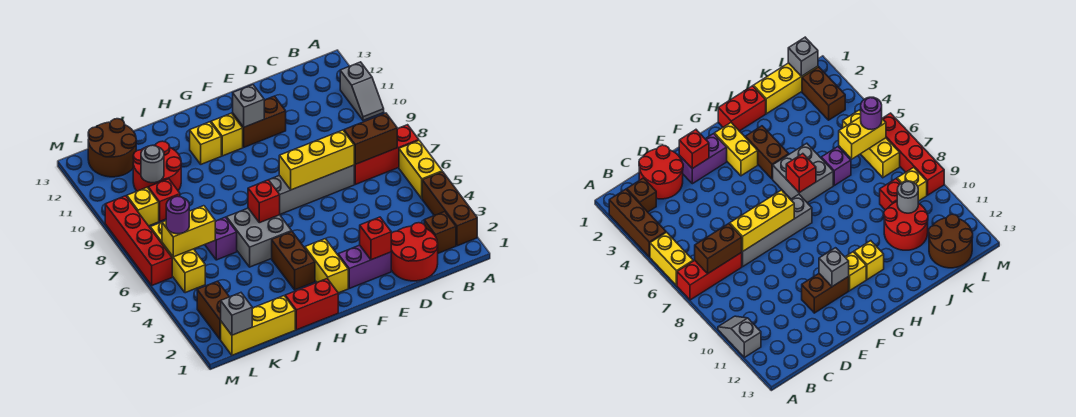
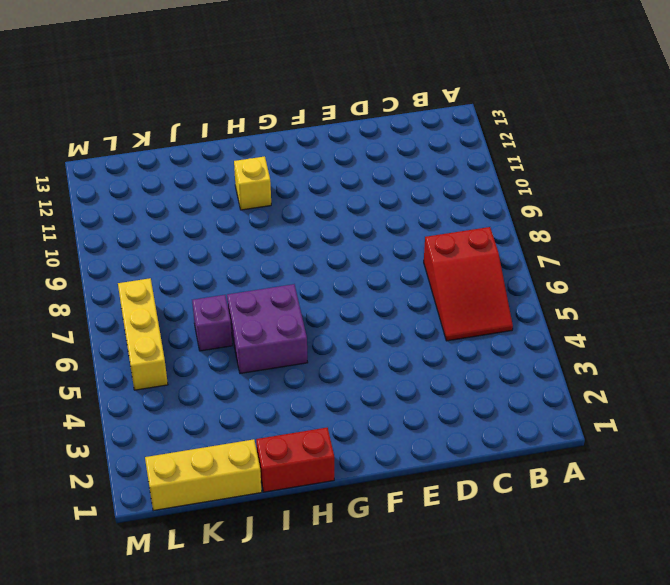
red 2x3 slope [424,227,513,341] -> red 1x3 brick [354,125,419,184]
purple 2x2 brick [227,284,308,374] -> grey 2x2 brick [227,208,292,267]
none -> brown 1x3 brick [422,172,477,246]
none -> yellow 1x2 brick [399,141,442,198]
none -> grey 1x2 slope [340,62,384,120]
none -> brown 1x1 brick [424,212,456,253]

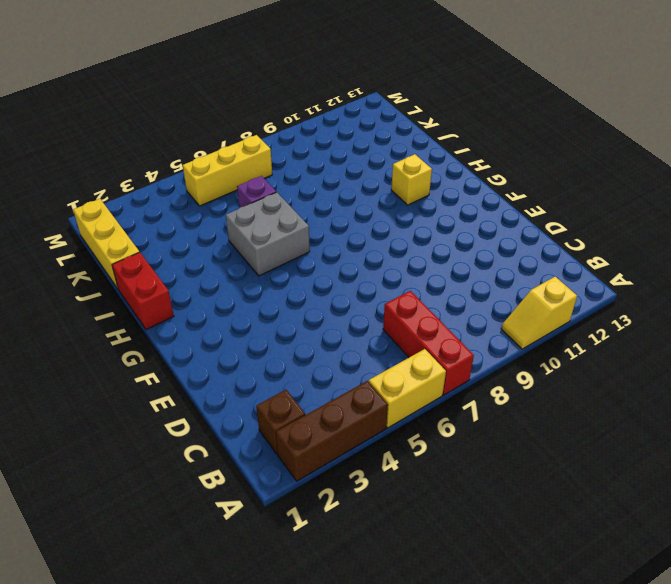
yellow 1x2 slope [501,277,577,349] -> grey 1x2 slope [340,62,384,120]
none -> red 2x2 round brick [391,223,438,281]
none -> grey 1x4 brick [269,165,354,214]
none -> purple 1x2 brick [338,245,391,288]
none -> brown 1x2 brick [233,96,286,147]

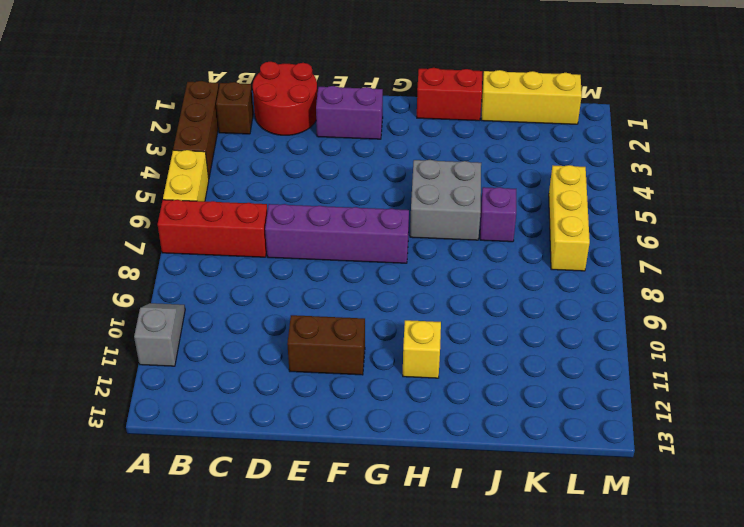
purple 1x4 brick [265,204,409,263] -> grey 1x4 brick [269,165,354,214]
none -> yellow 1x2 brick [305,239,348,293]
none -> yellow 1x1 brick [211,113,243,156]
none -> brown 1x2 brick [272,232,315,290]
none -> red 2x2 round brick [133,141,181,191]

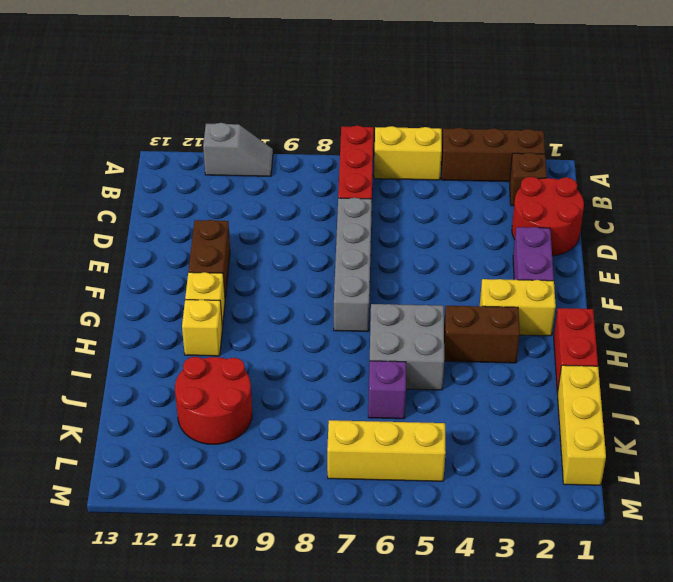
none -> red 1x1 brick [148,179,180,221]
none -> brown 2x2 round brick [88,119,136,177]
none -> brown 1x2 brick [197,281,229,340]
none -> yellow 1x1 brick [127,188,159,226]

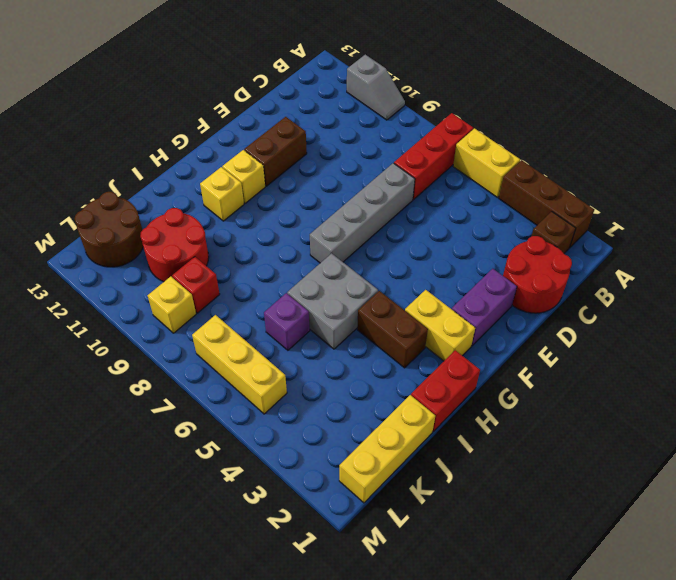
none -> brown 1x2 brick [197,281,229,340]
none -> red 1x4 brick [105,196,172,285]
none -> brown 1x2 brick [344,113,397,164]
none -> yellow 1x3 brick [279,130,354,190]

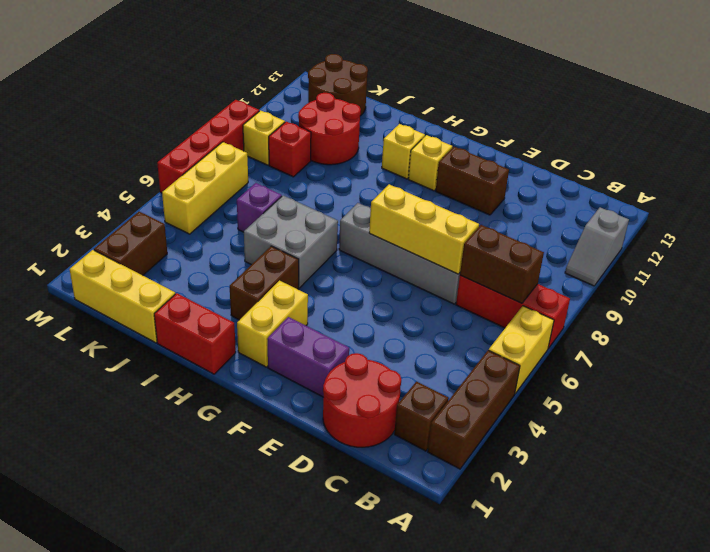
none -> red 1x1 brick [360,217,391,260]
none -> grey 1x1 brick [233,85,264,127]
none -> red 1x1 brick [248,180,280,223]
none -> yellow 1x2 brick [162,206,215,257]

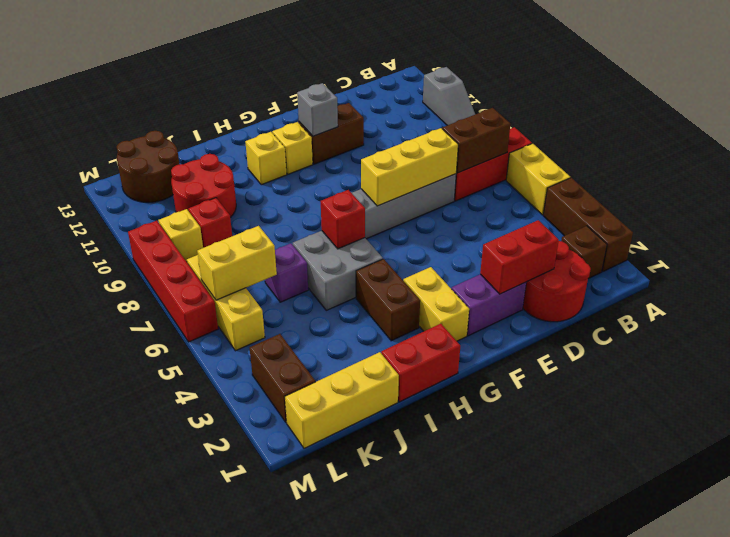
red 1x2 brick [480,220,559,294] -> red 1x1 brick [360,217,391,260]
none -> grey 1x1 round brick [141,145,164,183]
none -> grey 1x1 brick [221,293,252,335]
none -> purple 1x1 round brick [166,197,189,234]

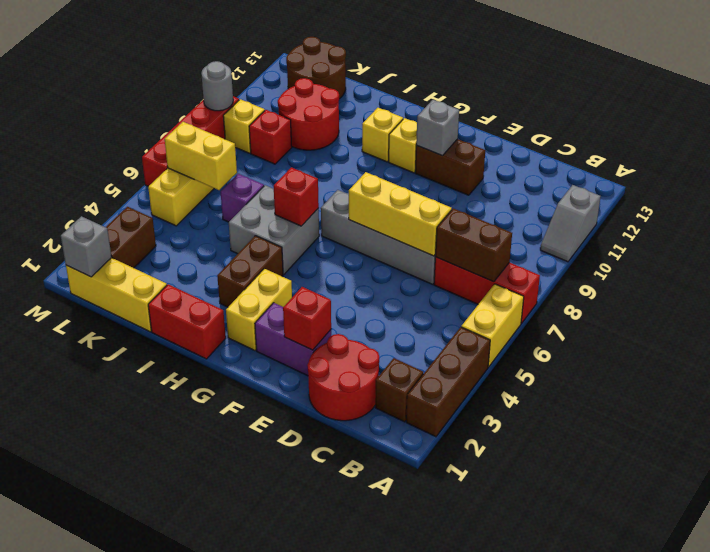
grey 1x1 round brick [201,61,233,111] -> grey 1x1 round brick moved to [141,145,164,183]
none -> purple 1x1 round brick [166,197,189,234]

